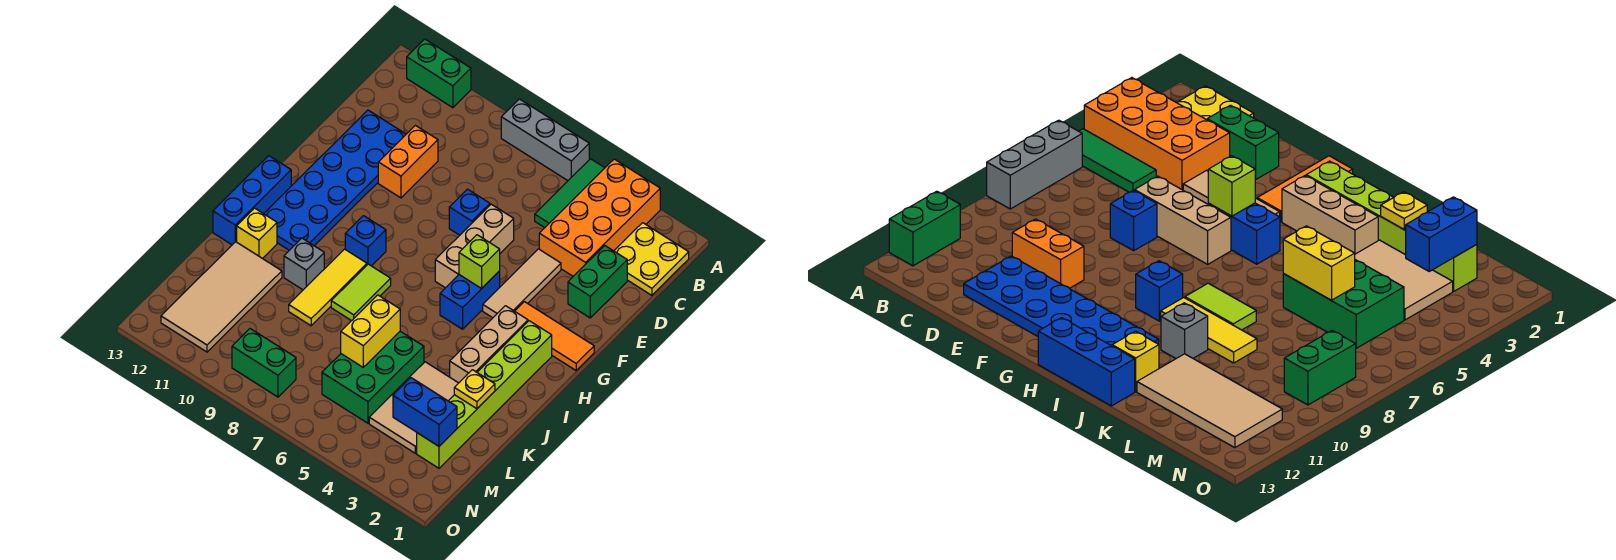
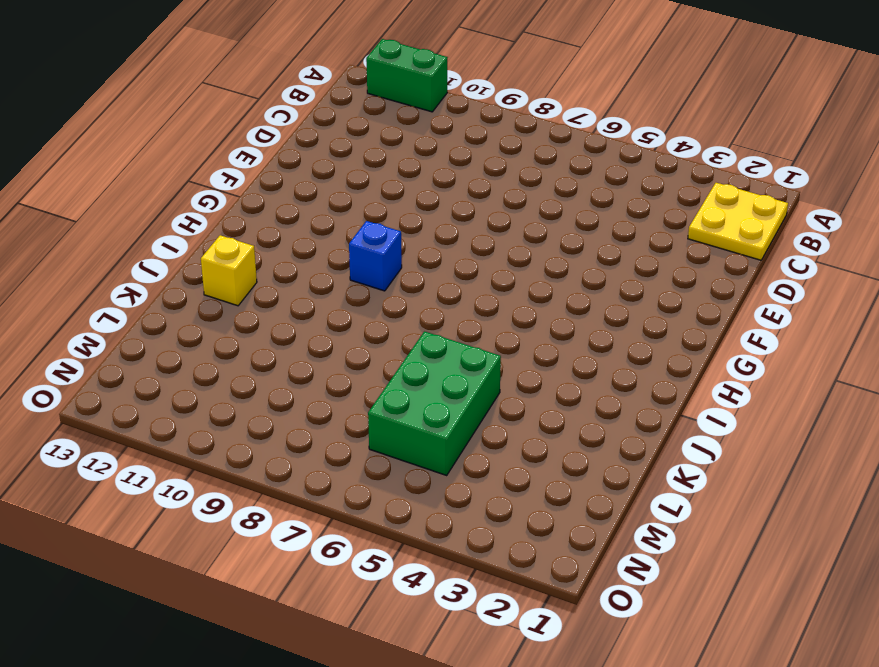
none -> orange 2x4 brick [539,159,660,276]
none -> green 1x3 tile [535,159,604,228]
none -> grey 1x3 brick [501,99,589,181]

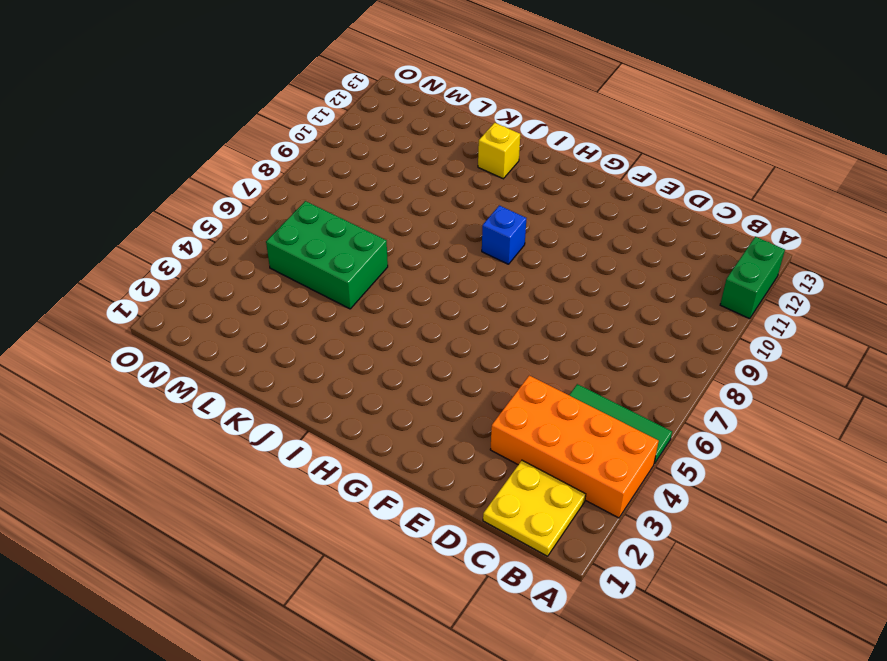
none -> grey 1x3 brick [501,99,589,181]
none -> green 1x2 brick [568,246,627,318]
none -> orange 1x2 brick [378,125,438,198]

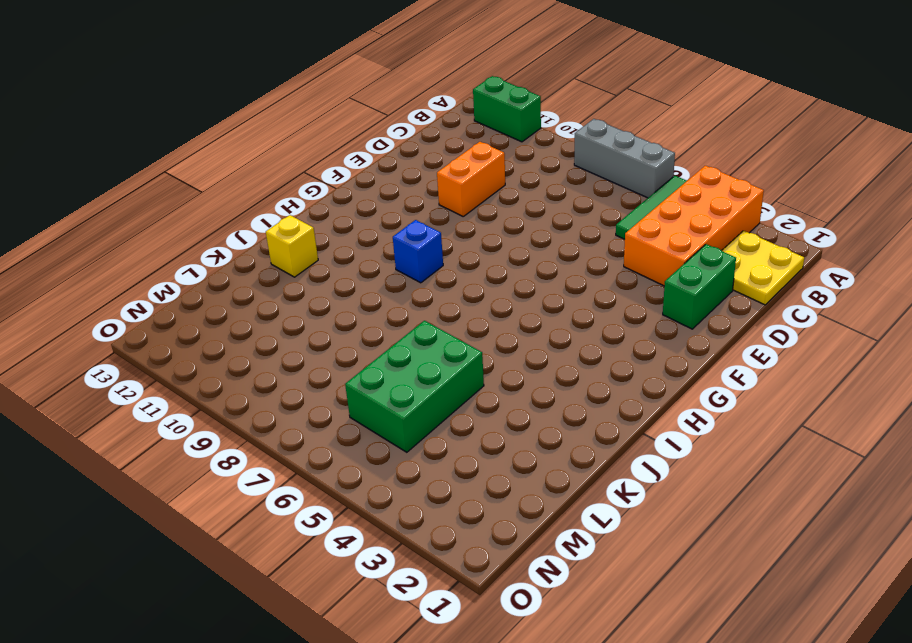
none -> blue 2x6 plate [264,110,406,250]
none -> tan 1x3 tile [483,249,561,318]
none -> tan 1x3 brick [435,204,514,288]

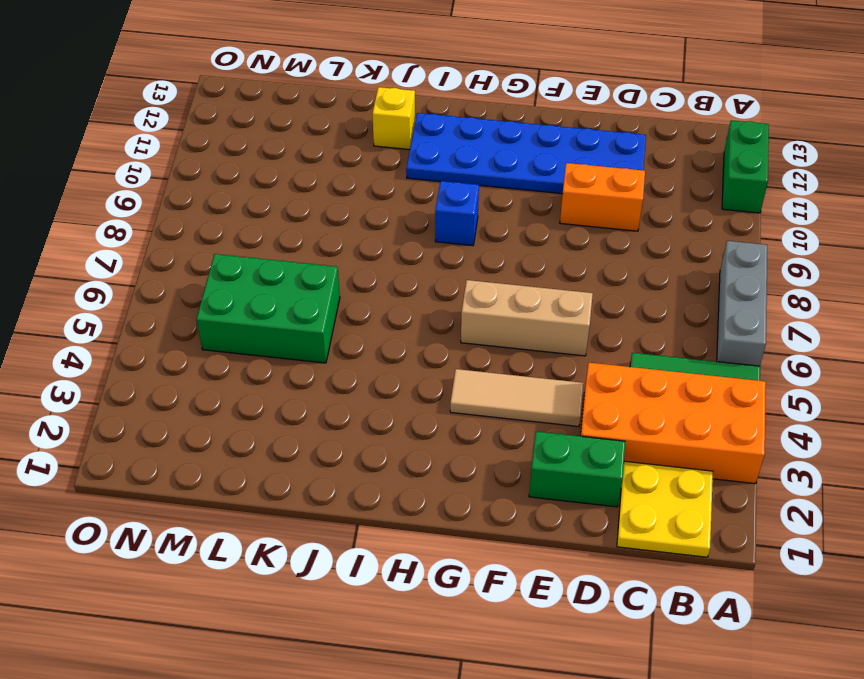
none -> blue 1x1 brick [449,189,490,235]
none -> orange 1x3 tile [515,302,594,370]
none -> blue 1x2 brick [440,271,500,329]

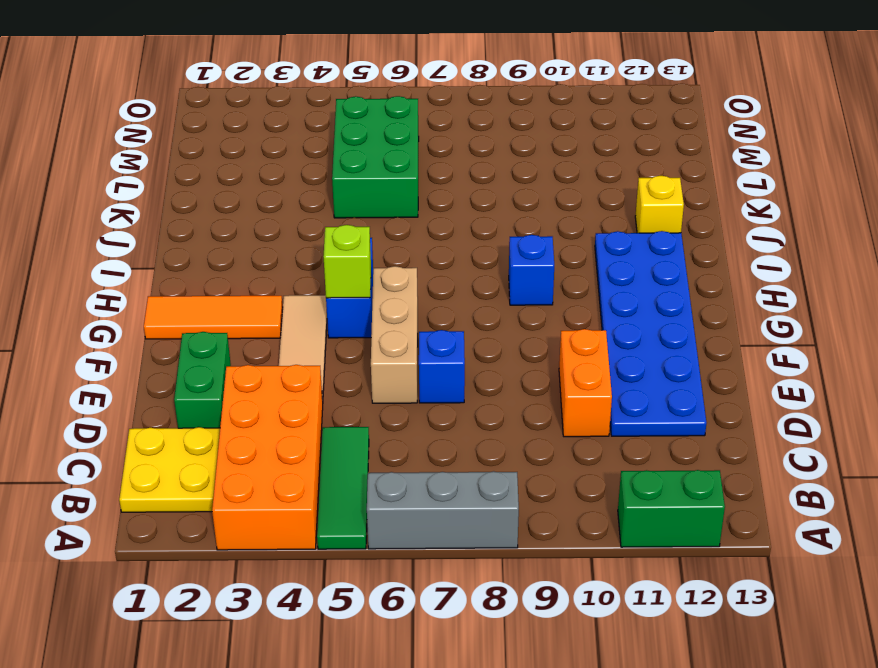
none -> lime 1x6 brick [417,321,552,468]
none -> tan 1x3 brick [450,306,528,383]
none -> blue 1x3 brick [213,156,291,245]

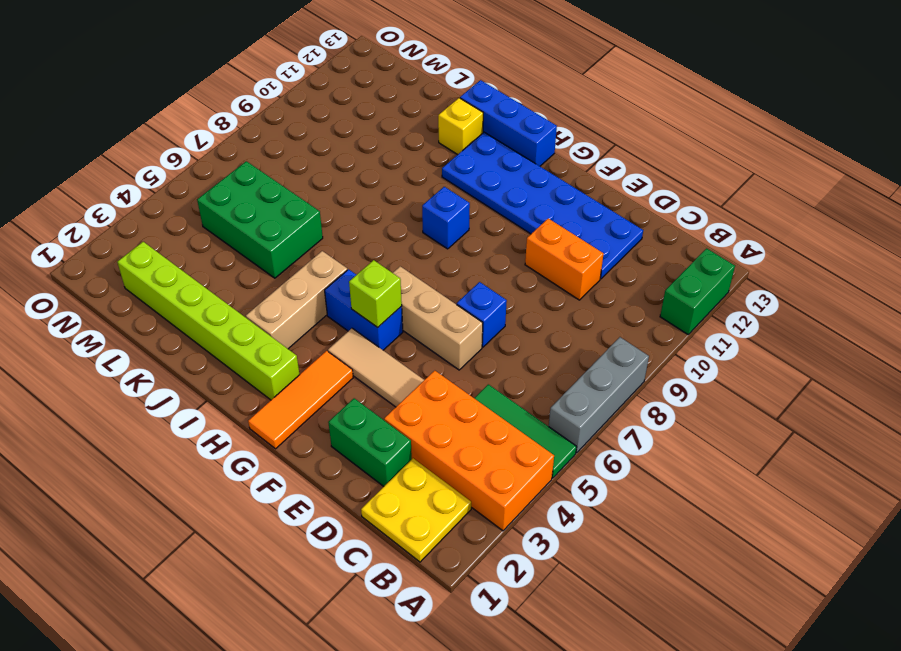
tan 1x3 brick [246,251,347,349] -> tan 1x3 brick turned to [450,306,528,383]
none -> lime 1x2 tile [331,264,391,321]
none -> yellow 1x3 tile [289,249,367,326]
none -> grey 1x1 brick [284,238,324,290]

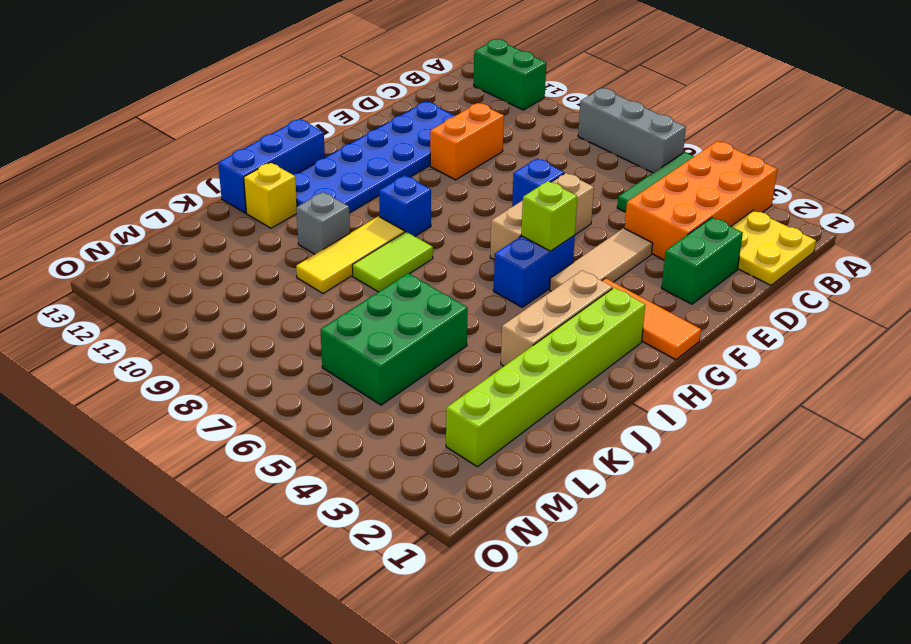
none -> tan 2x3 tile [369,362,458,453]
none -> tan 2x4 tile [161,242,282,352]
none -> green 1x2 brick [232,329,296,397]

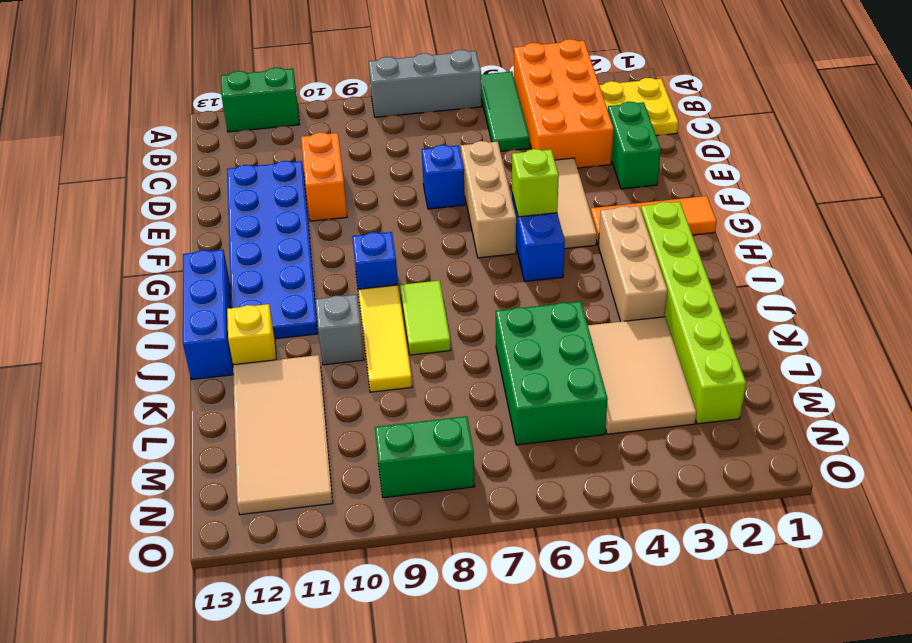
none -> yellow 1x1 plate [454,370,495,409]
none -> yellow 1x2 brick [341,295,400,367]
none -> blue 1x2 brick [393,378,457,446]

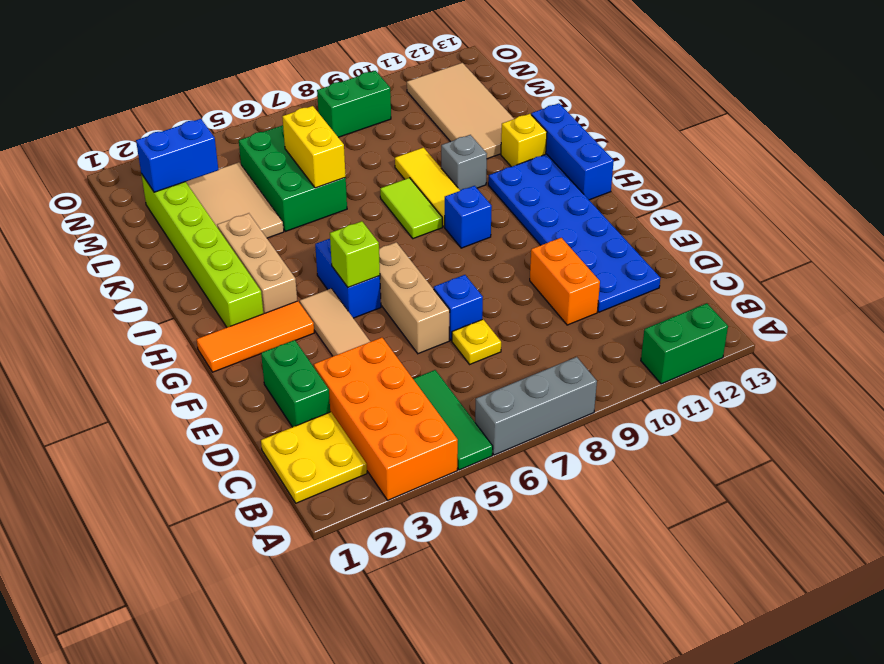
yellow 1x1 plate [452,319,501,364] -> yellow 1x1 plate moved to [454,370,495,409]

